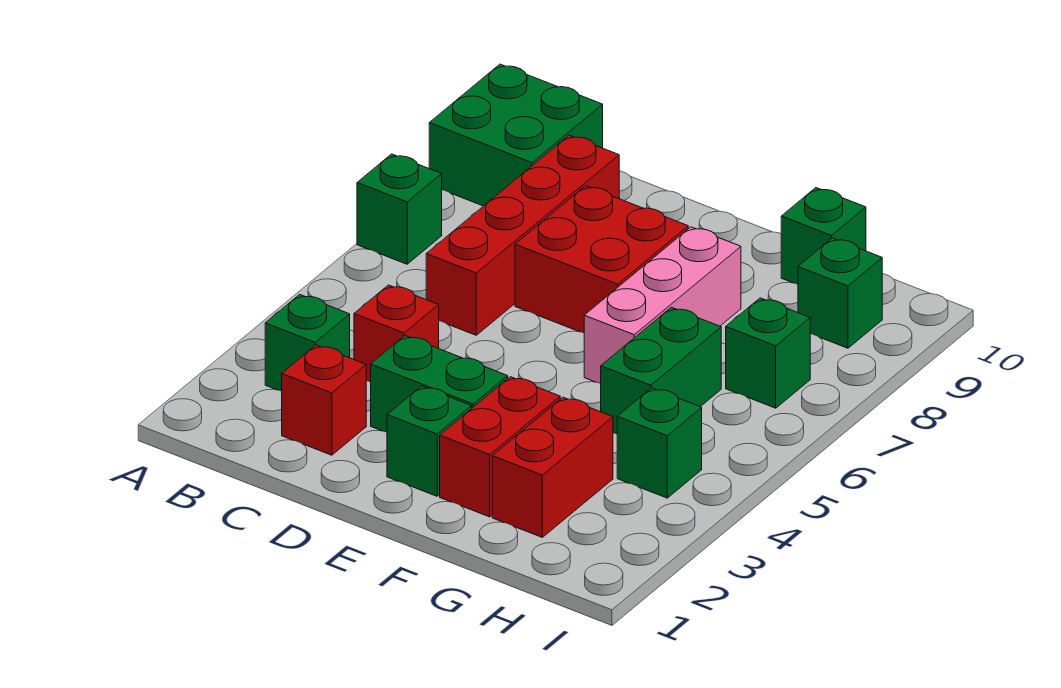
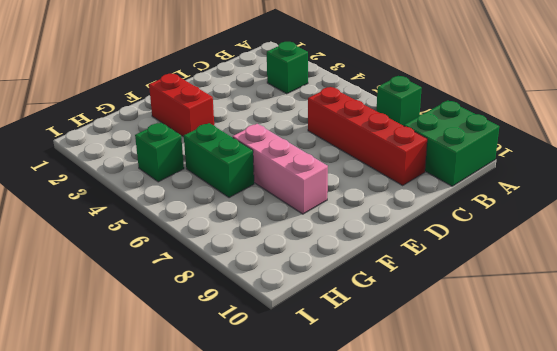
none -> red 1x1 brick [282,345,366,455]
none -> red 1x1 brick [354,285,439,382]
none -> green 1x2 brick [371,336,508,432]

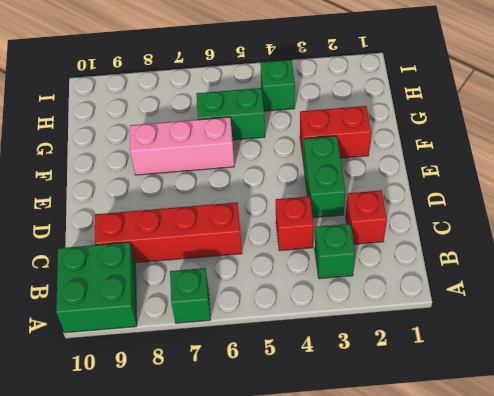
none -> red 2x2 brick [515,186,688,333]
none -> green 1x1 brick [387,386,472,496]
none -> red 1x2 brick [492,397,613,537]

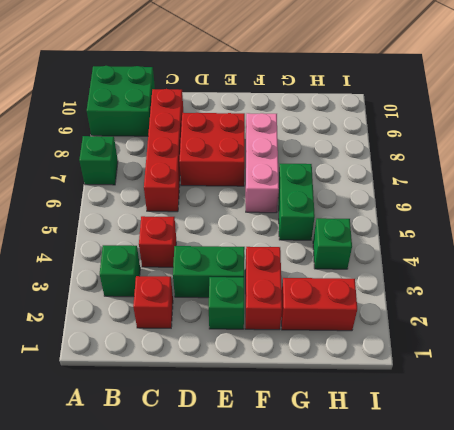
red 1x2 brick [281,278,357,331] -> red 1x2 brick turned to [492,397,613,537]
none -> green 1x1 brick [781,188,866,284]
none -> green 1x1 brick [726,298,810,408]
none -> green 1x1 brick [798,238,882,348]

